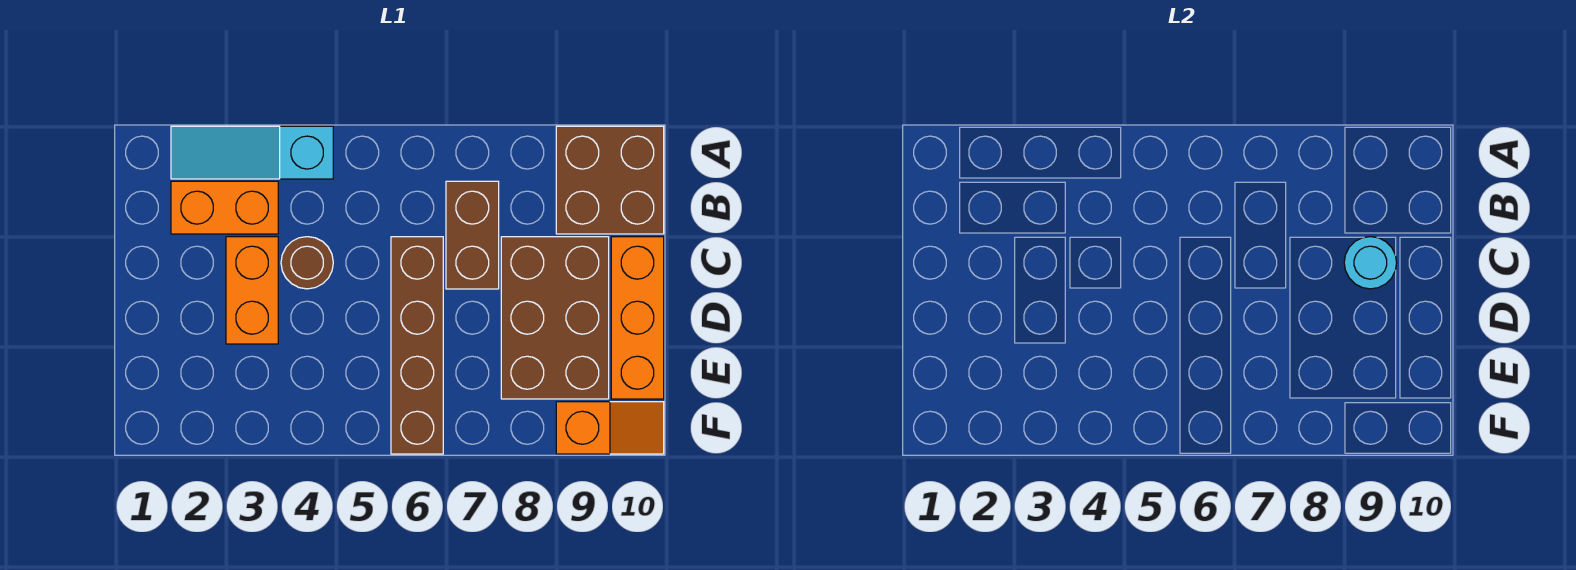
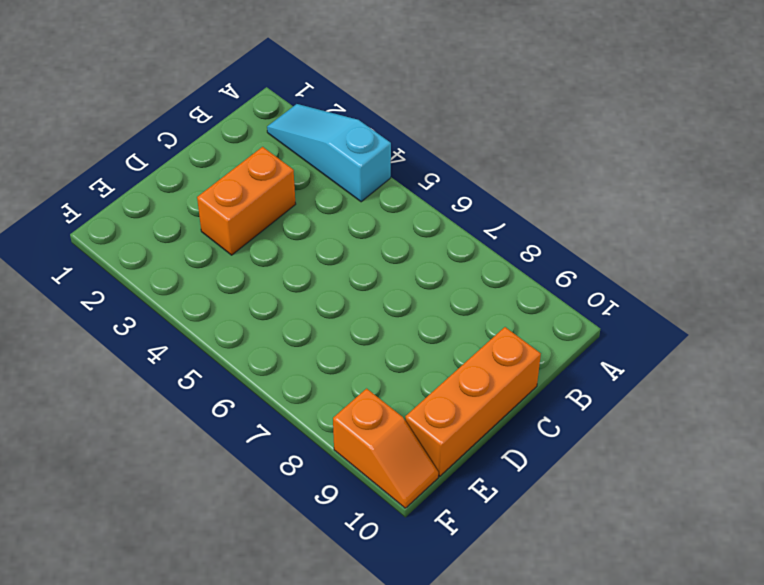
none -> brown 2x2 brick [556,126,664,234]
none -> orange 1x2 brick [171,181,278,234]

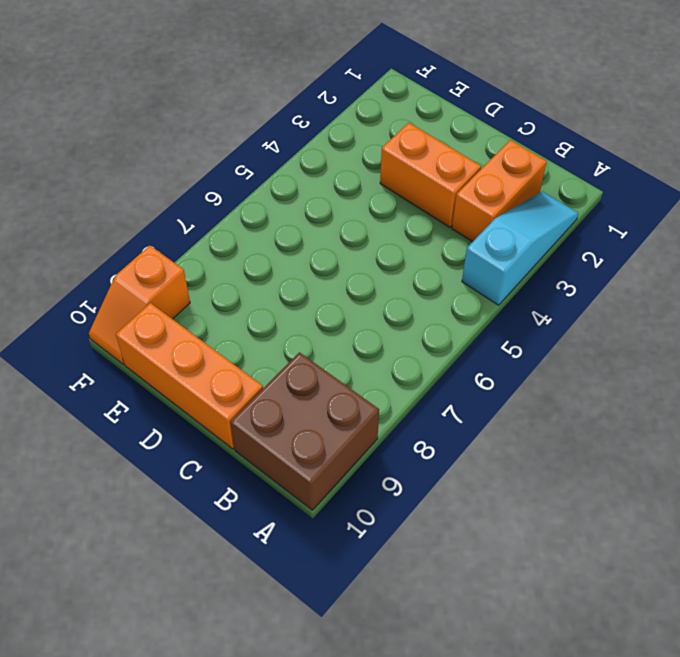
none -> brown 1x2 brick [446,181,499,289]
none -> brown 1x1 round brick [281,237,333,289]

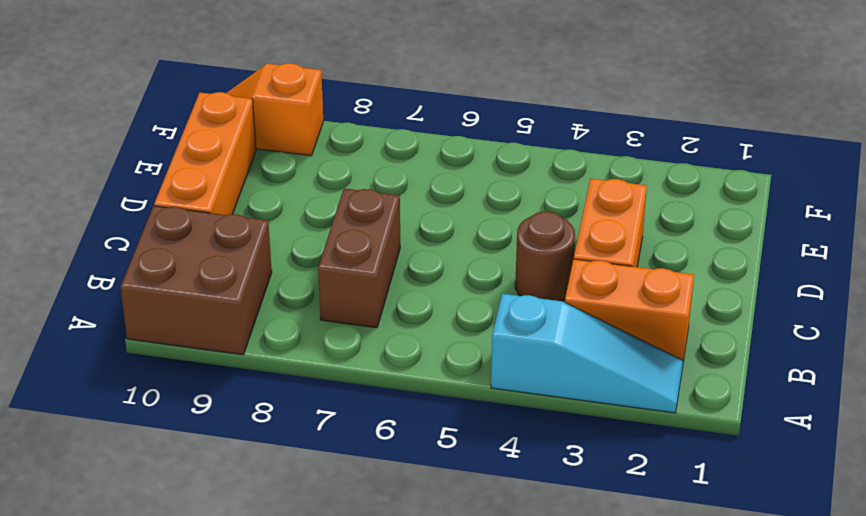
none -> brown 1x4 brick [391,237,443,454]
none -> brown 2x3 brick [501,237,609,399]

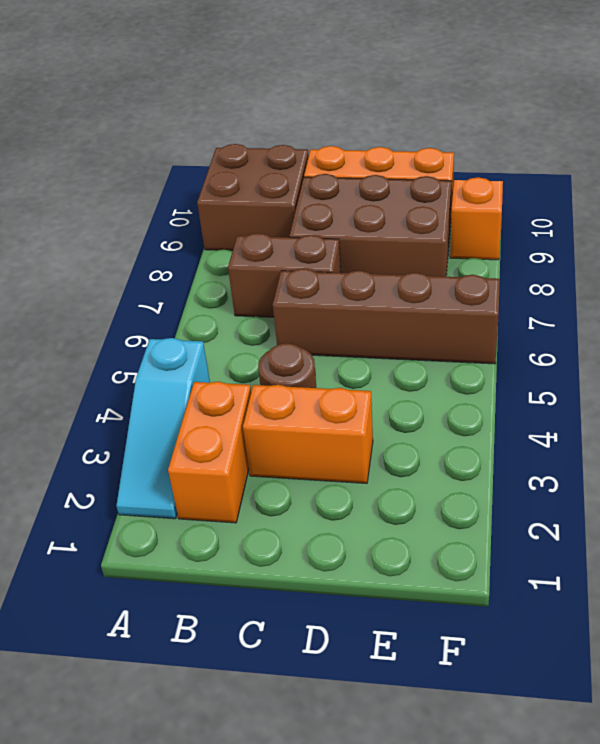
none -> cyan 1x1 round brick [1344,237,1397,289]

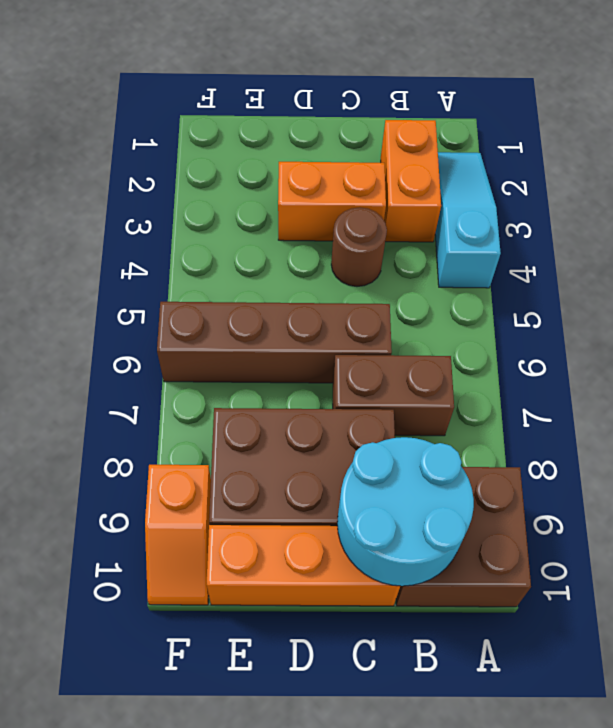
cyan 2x2 round brick [337,437,474,586] -> cyan 1x1 round brick [1344,237,1397,289]

